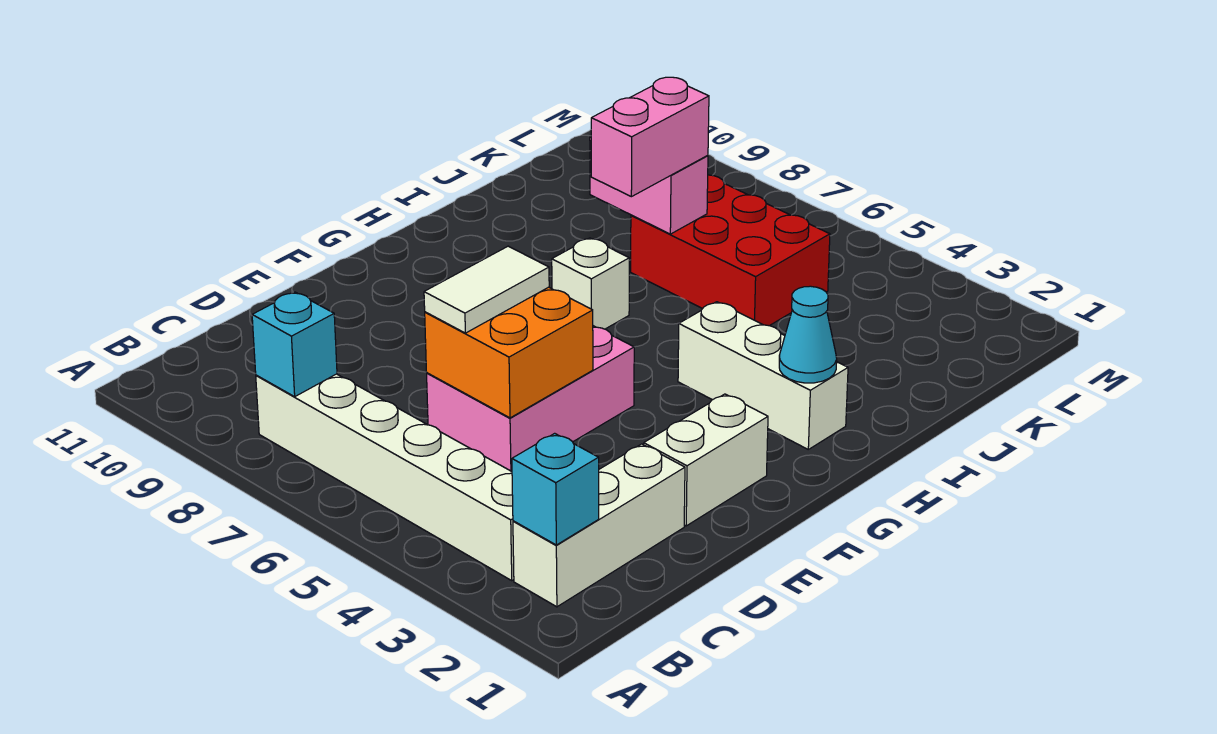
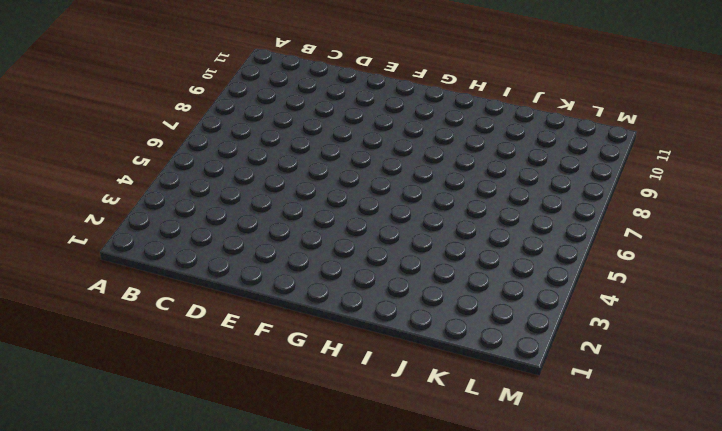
none -> white 1x3 brick [513,444,685,607]
none -> white 1x6 brick [256,374,514,580]
none -> pink 2x3 brick [427,326,634,471]

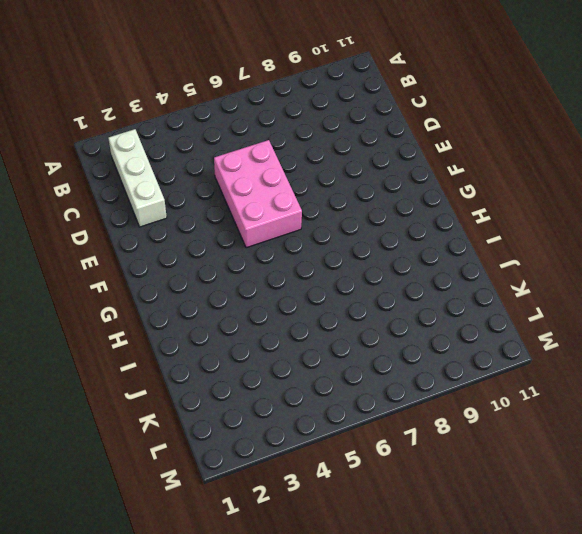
none -> white 1x6 brick [256,374,514,580]
none -> white 1x2 brick [644,394,768,526]
none -> white 1x3 brick [678,302,848,449]

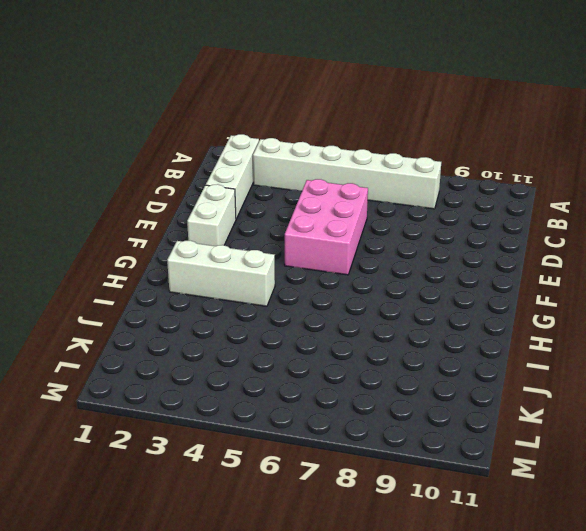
none -> white 1x1 brick [552,238,629,329]
none -> red 2x3 brick [631,175,830,326]
none -> cyan 1x1 brick [512,433,599,545]

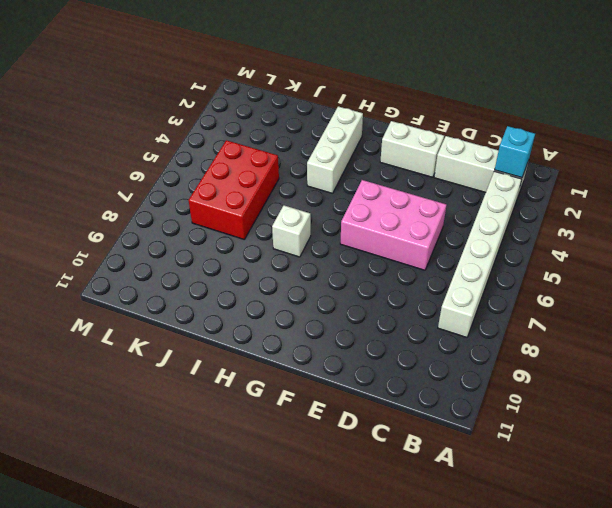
none -> cyan 1x1 brick [252,292,337,397]
none -> orange 2x2 brick [425,287,593,418]
none -> cyan 1x1 cone [779,286,837,383]

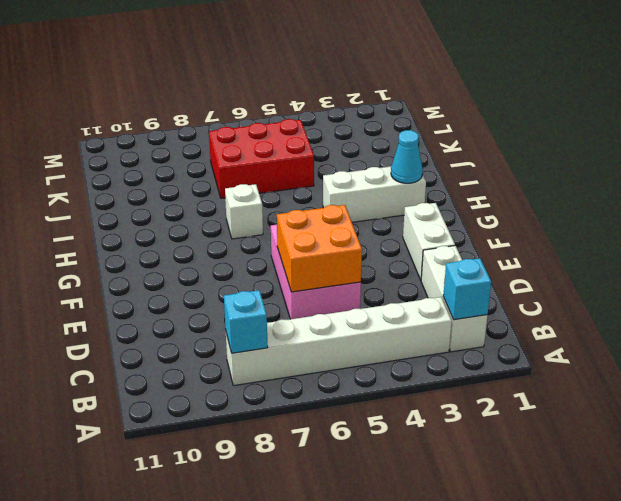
none -> pink 1x2 brick [590,137,708,234]
none -> white 1x2 tile [424,246,549,333]
none -> pink 1x2 brick [591,77,709,197]

